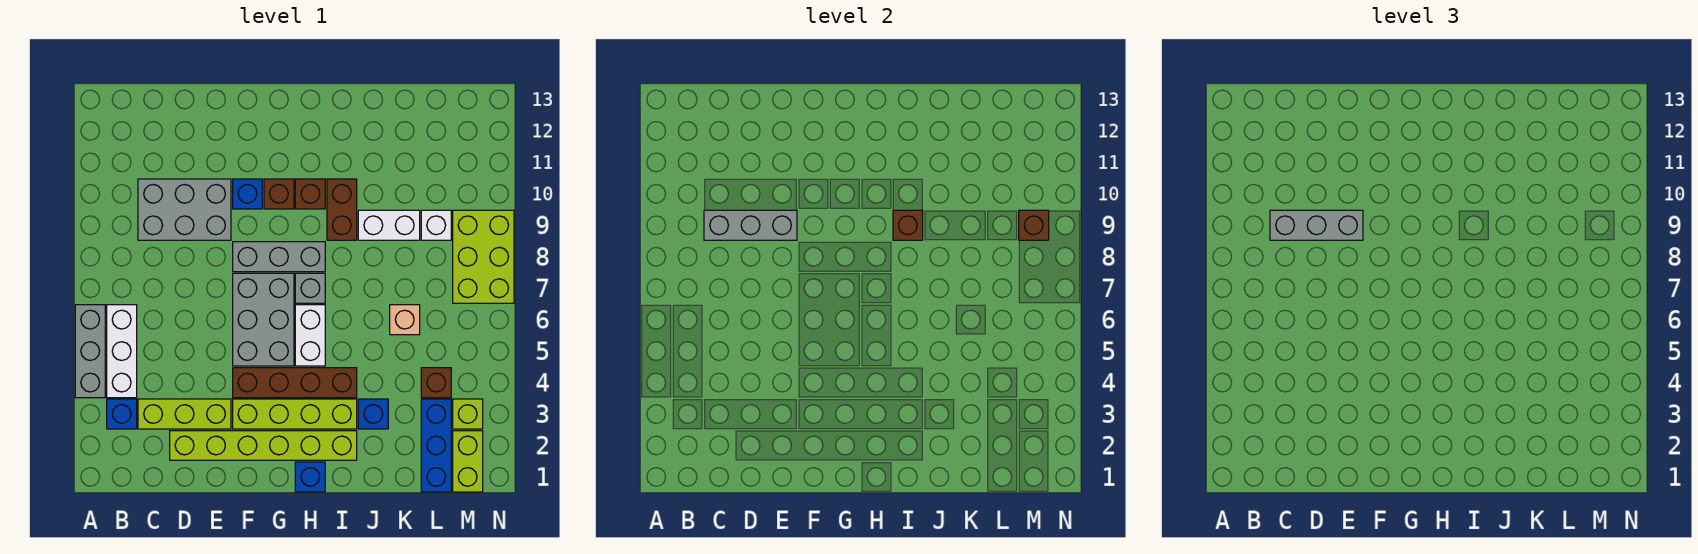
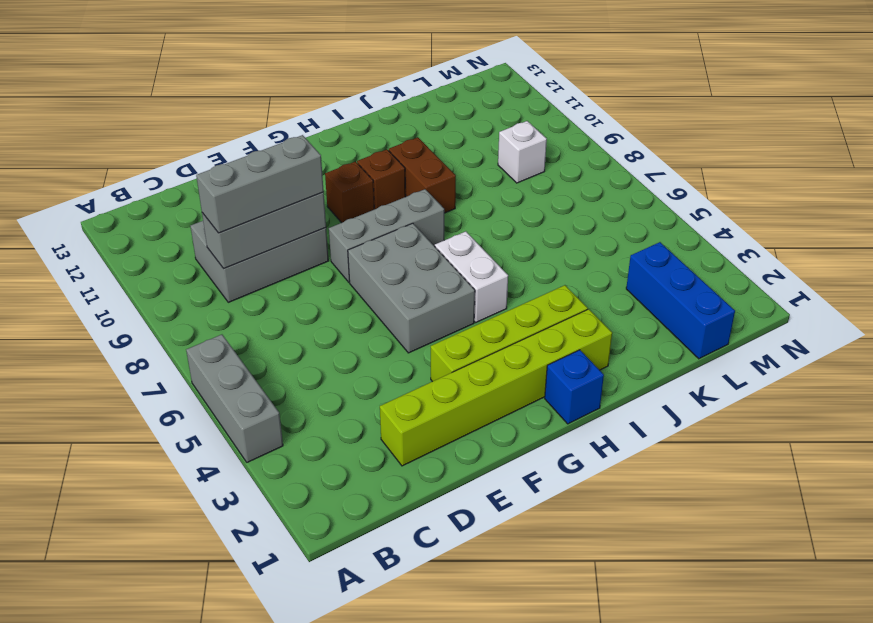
none -> blue 1x1 brick [107,399,137,429]
none -> white 1x3 brick [107,305,137,398]
none -> lime 1x3 brick [138,399,231,429]
none -> brown 1x4 brick [233,368,357,398]

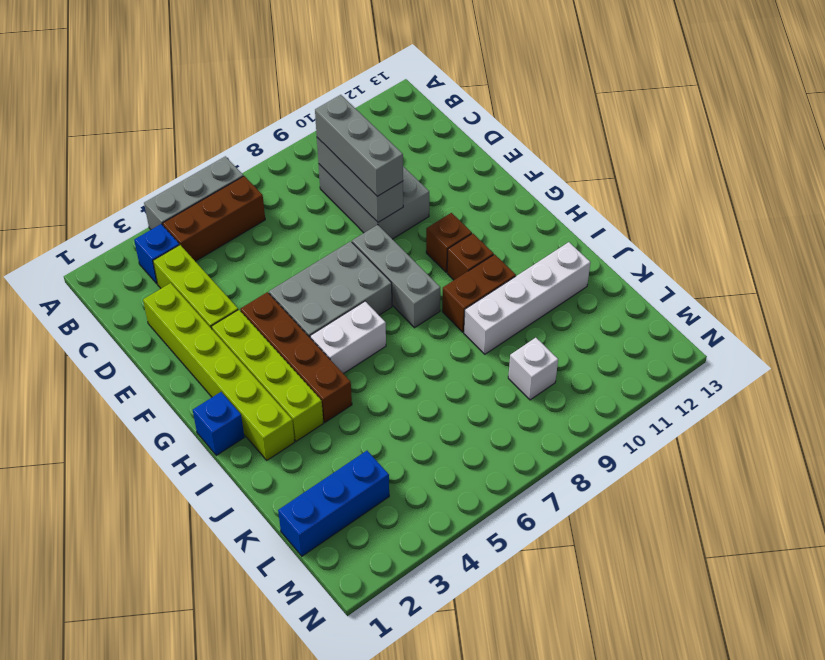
brown 1x3 brick [163,176,265,261] -> white 1x3 brick [107,305,137,398]
white 1x4 brick [464,242,591,354] -> white 1x2 brick [358,210,420,240]
none -> blue 1x1 brick [233,179,262,209]
none -> grey 1x1 brick [295,273,325,303]
none -> blue 1x1 brick [358,399,388,429]
none -> tan 1x1 brick [390,305,420,335]

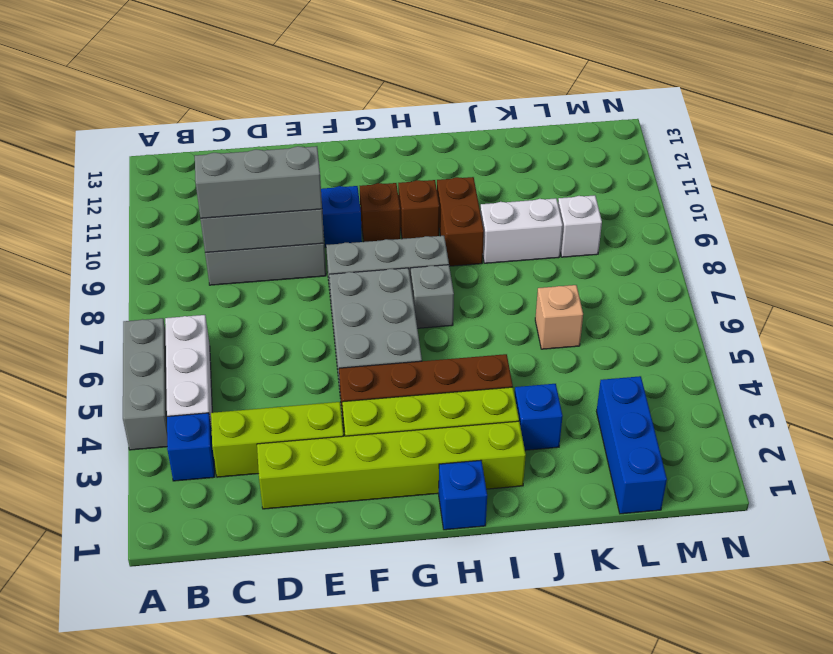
none -> white 1x2 brick [295,305,325,366]
none -> brown 1x1 brick [421,368,451,398]
none -> lime 1x2 brick [453,431,483,492]
none -> lime 1x1 brick [453,399,483,429]

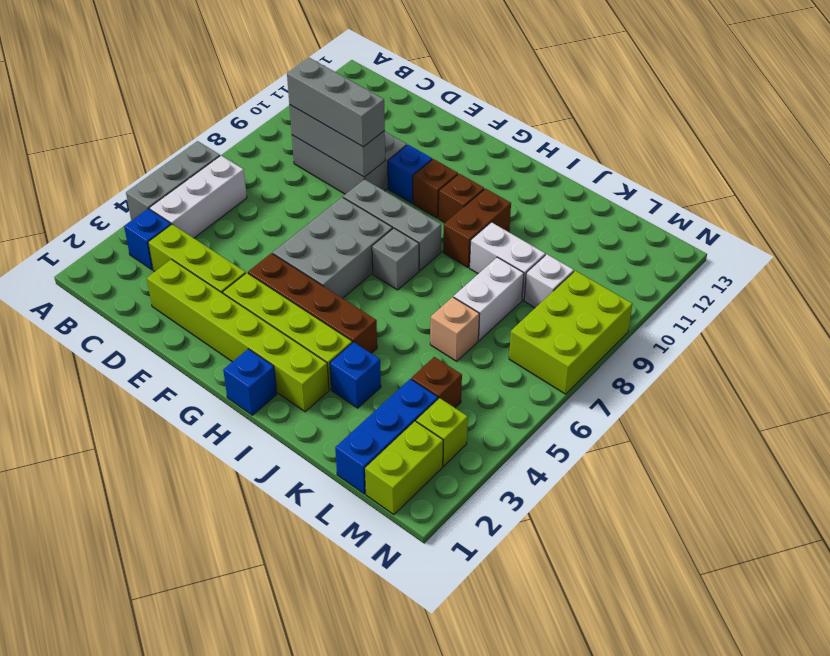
white 1x2 brick [454,257,524,340] -> white 1x2 brick moved to [295,305,325,366]
none -> brown 1x1 brick [893,210,923,240]
none -> brown 1x1 brick [1019,210,1049,240]

